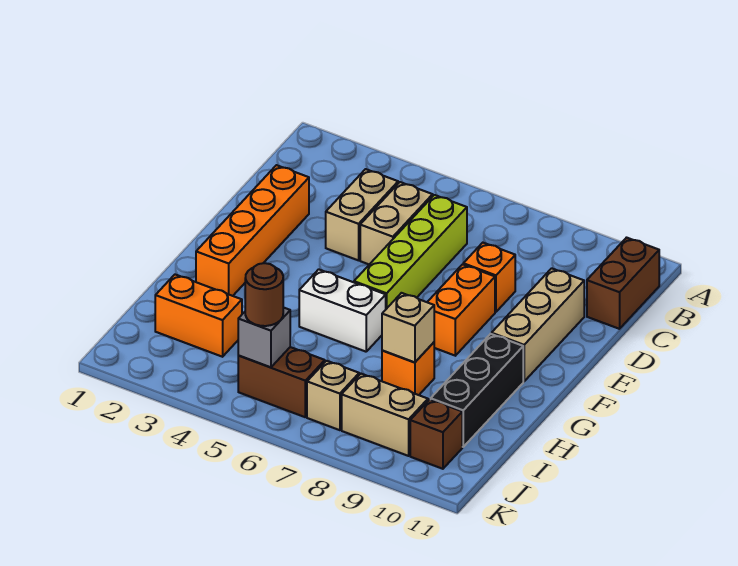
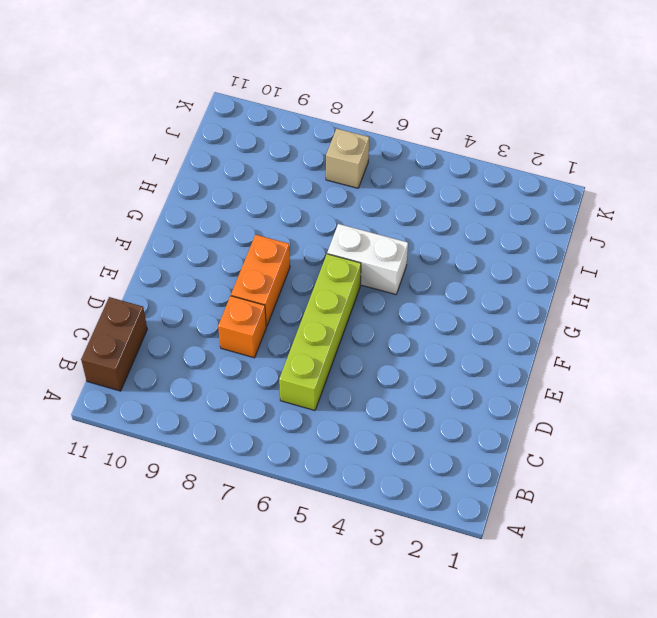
none -> tan 1x2 brick [326,169,398,260]
none -> tan 1x2 brick [360,182,433,264]
none -> orange 1x4 brick [196,165,309,296]

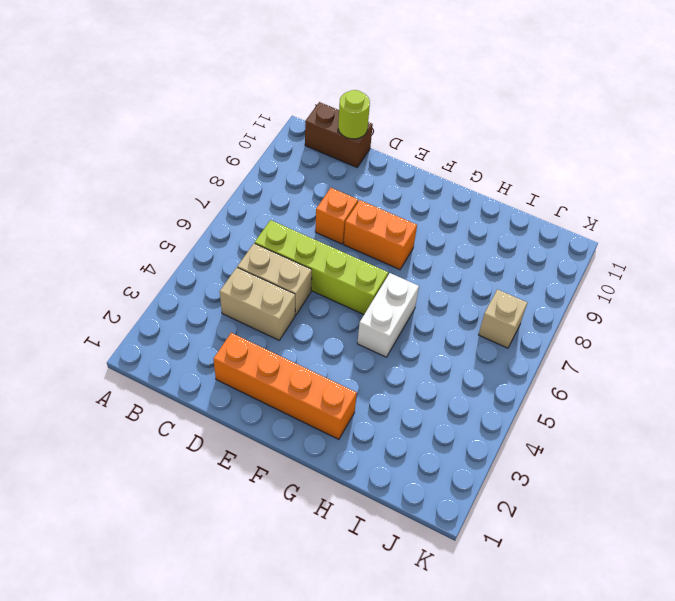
lime 1x1 round brick [338,90,370,139] -> none
none -> tan 1x3 brick [492,268,584,381]
none -> black 1x3 brick [431,334,523,447]
none -> orange 1x1 brick [382,342,434,395]

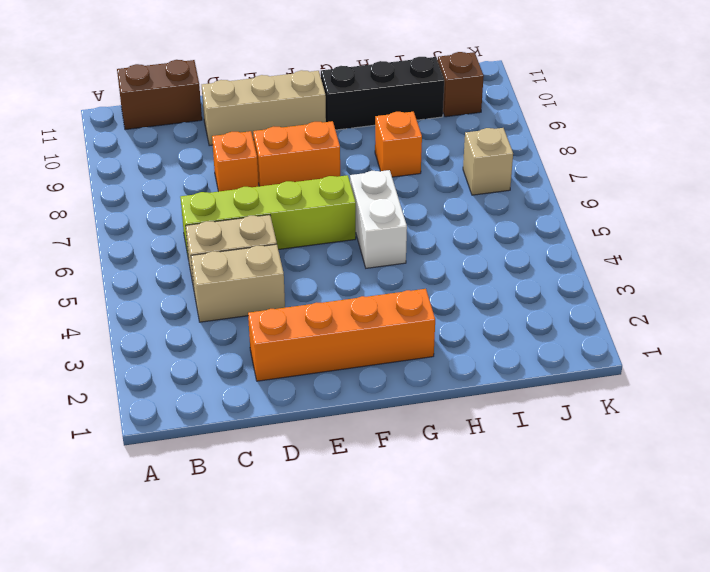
none -> orange 1x2 brick [155,275,242,357]
none -> brown 1x2 brick [238,347,325,417]
none -> tan 1x2 brick [342,374,428,456]

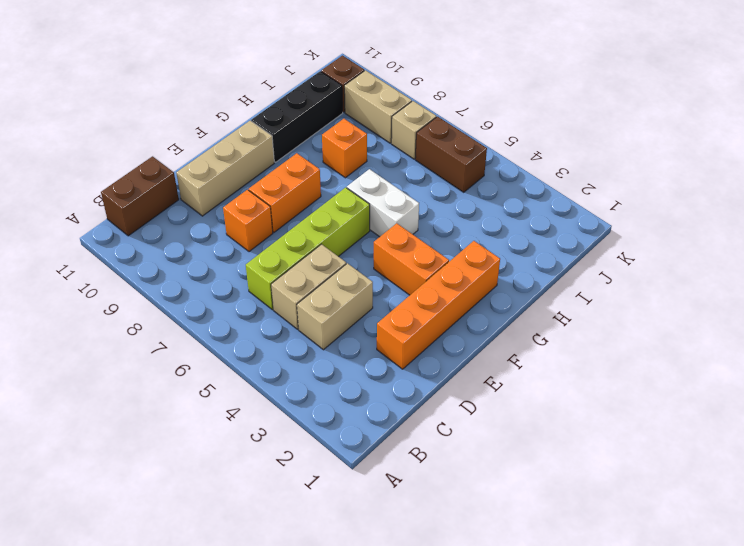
orange 1x2 brick [374,223,449,295] -> orange 1x2 brick moved to [155,275,242,357]
none -> tan 1x1 brick [382,293,434,362]
none -> grey 1x1 brick [238,307,290,367]
none -> brown 1x1 round brick [245,263,283,326]

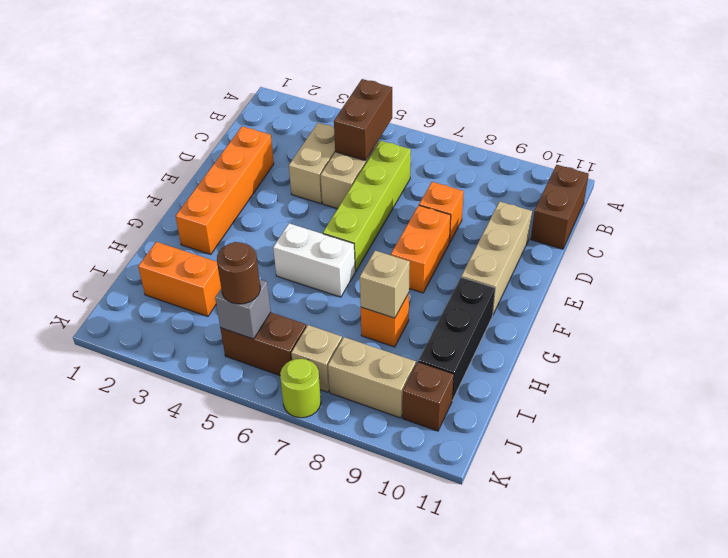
brown 1x2 brick [334,79,392,161] -> none
lime 1x1 round brick [280,359,321,418] -> none

